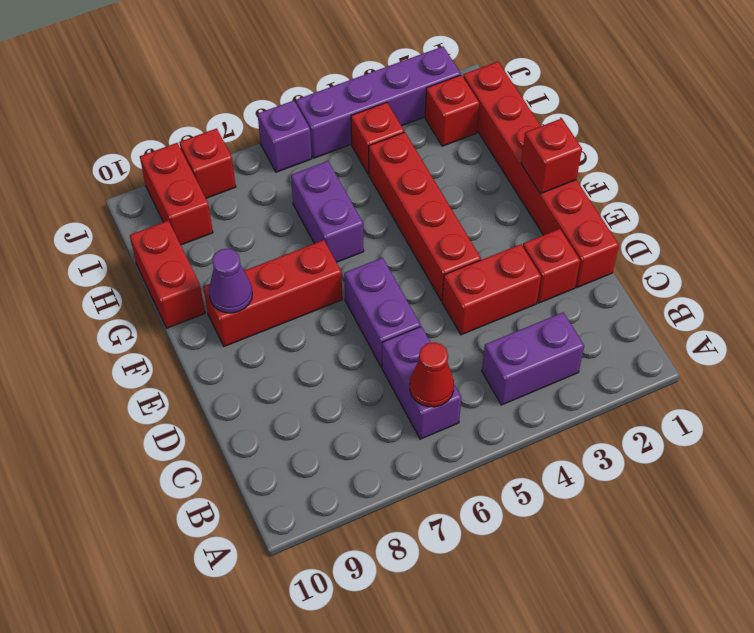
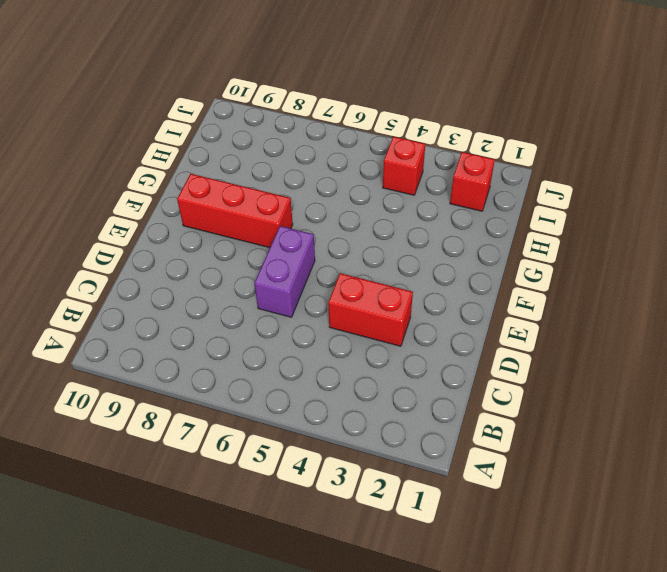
none -> purple 1x2 brick [482,312,584,405]
none -> purple 1x2 brick [382,327,461,439]
none -> red 1x6 brick [463,62,619,287]

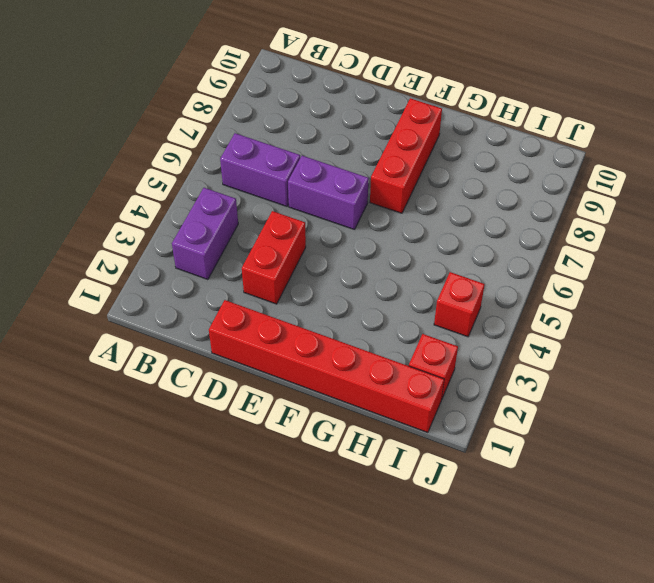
none -> red 1x1 brick [523,229,580,303]
none -> red 1x4 brick [369,132,481,301]
none -> purple 1x2 brick [291,161,364,262]

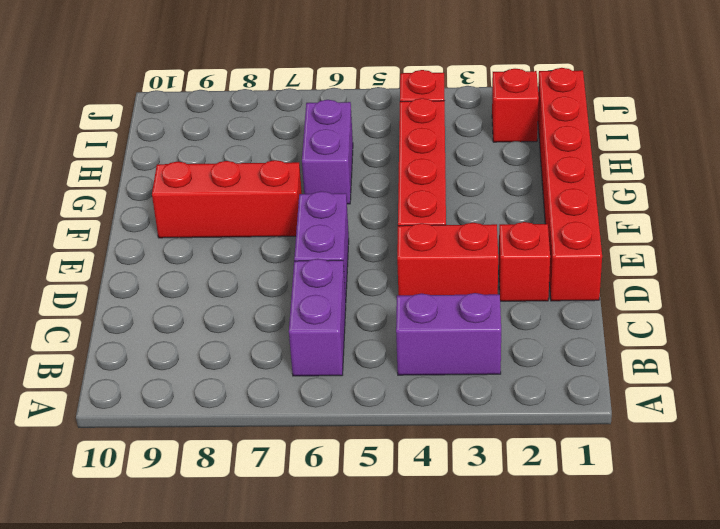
none -> red 1x2 brick [130,221,205,328]
none -> red 1x2 brick [140,143,213,245]
none -> purple 1x4 brick [296,47,461,158]

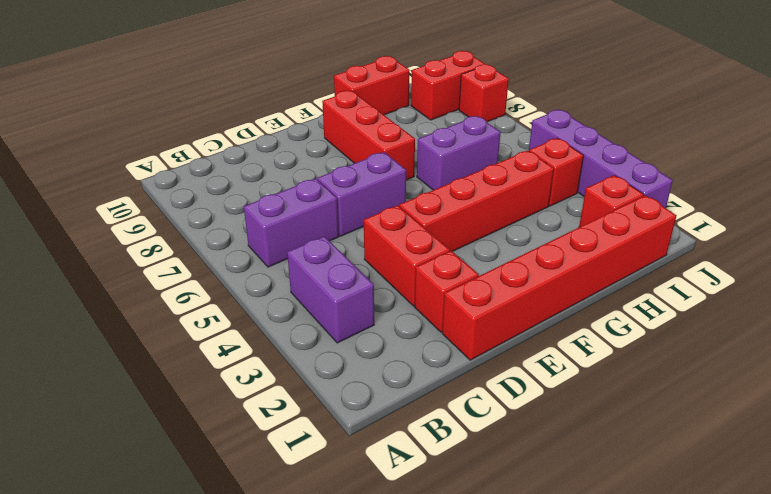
none -> purple 1x1 brick [258,101,312,172]
none -> red 1x1 cone [410,342,454,407]
none -> red 1x1 brick [521,118,582,194]

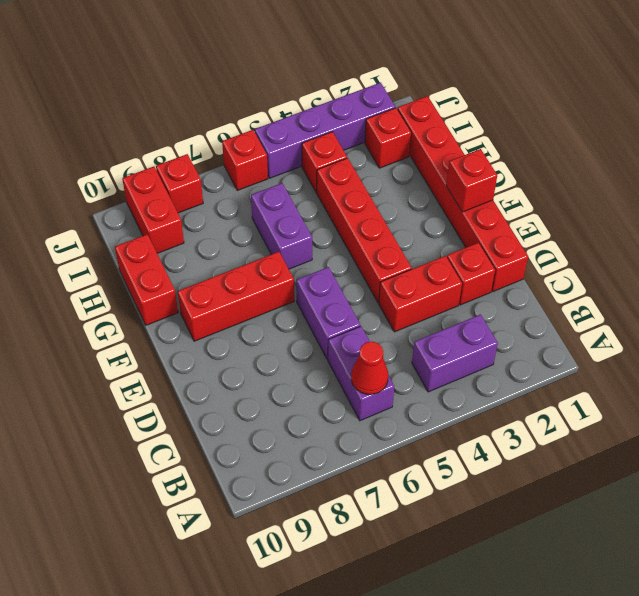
red 1x1 brick [222,130,268,190] -> purple 1x1 brick [258,101,312,172]
none -> purple 1x1 cone [209,249,252,313]

